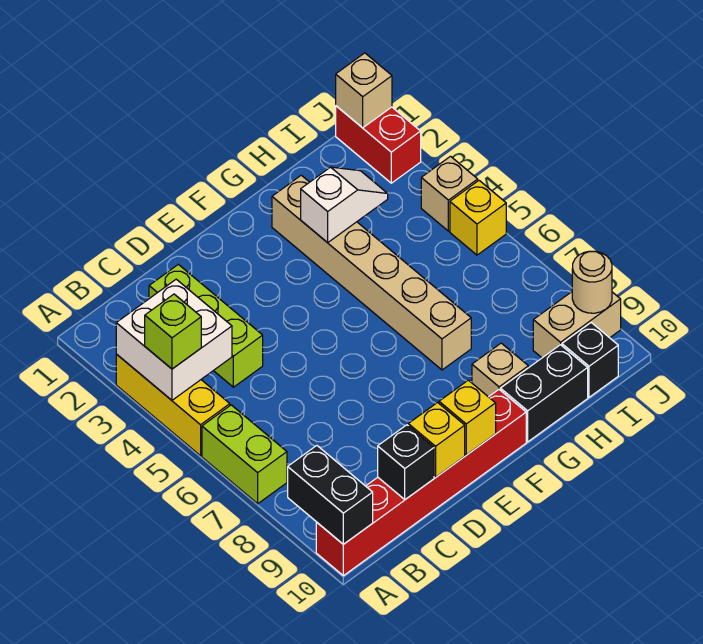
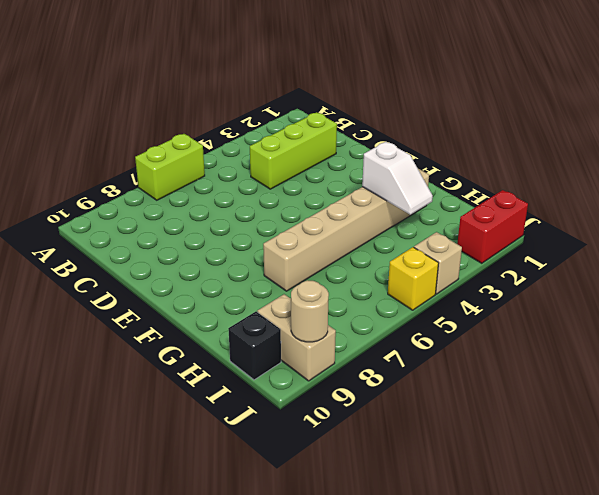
none -> yellow 1x3 brick [116,354,230,456]
none -> red 1x6 brick [316,390,526,576]
none -> tan 1x1 brick [472,343,528,397]

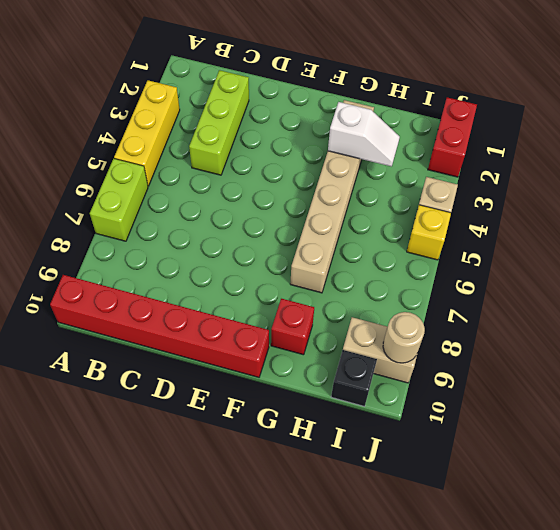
red 1x1 brick [271,299,314,355] -> tan 1x1 brick [472,343,528,397]
none -> black 1x2 brick [501,345,588,442]
none -> white 2x2 brick [116,279,232,400]
none -> black 1x2 brick [288,446,373,544]

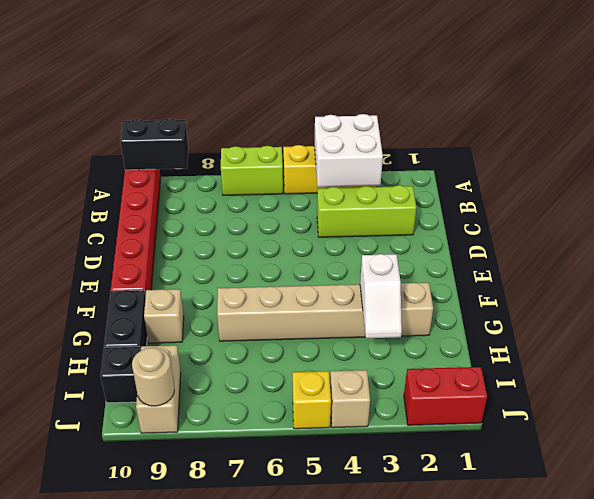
none -> black 1x1 brick [378,425,434,500]
none -> yellow 1x1 brick [408,403,465,477]
none -> yellow 1x1 brick [439,380,496,455]

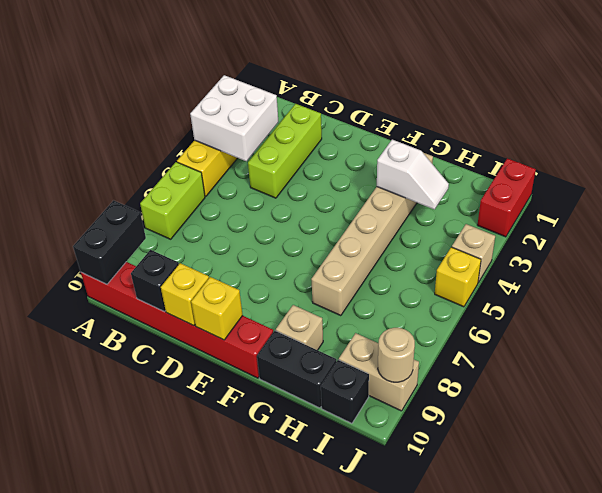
none -> tan 1x1 brick [336,53,392,128]
none -> lime 1x1 brick [145,294,201,369]

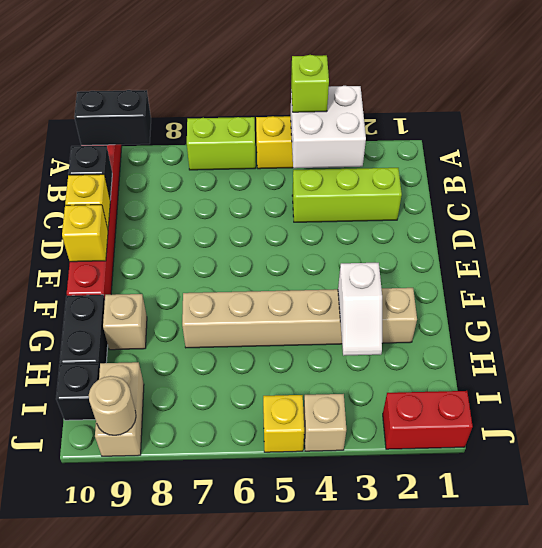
none -> tan 1x1 brick [336,53,392,128]

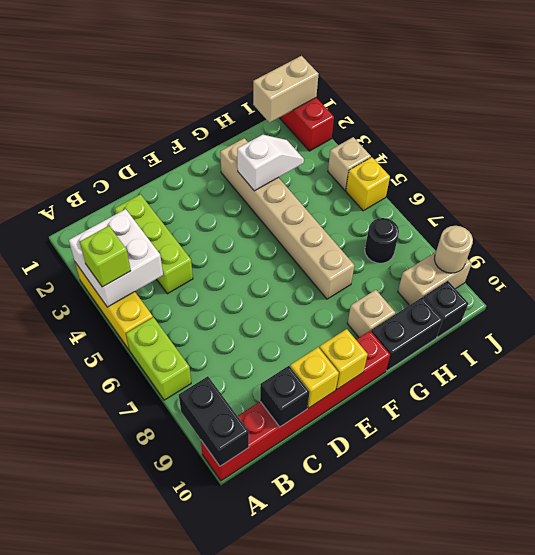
tan 1x2 brick [253,56,318,123] -> tan 1x1 brick [336,53,392,128]
black 1x1 round brick [365,218,399,263] -> none

